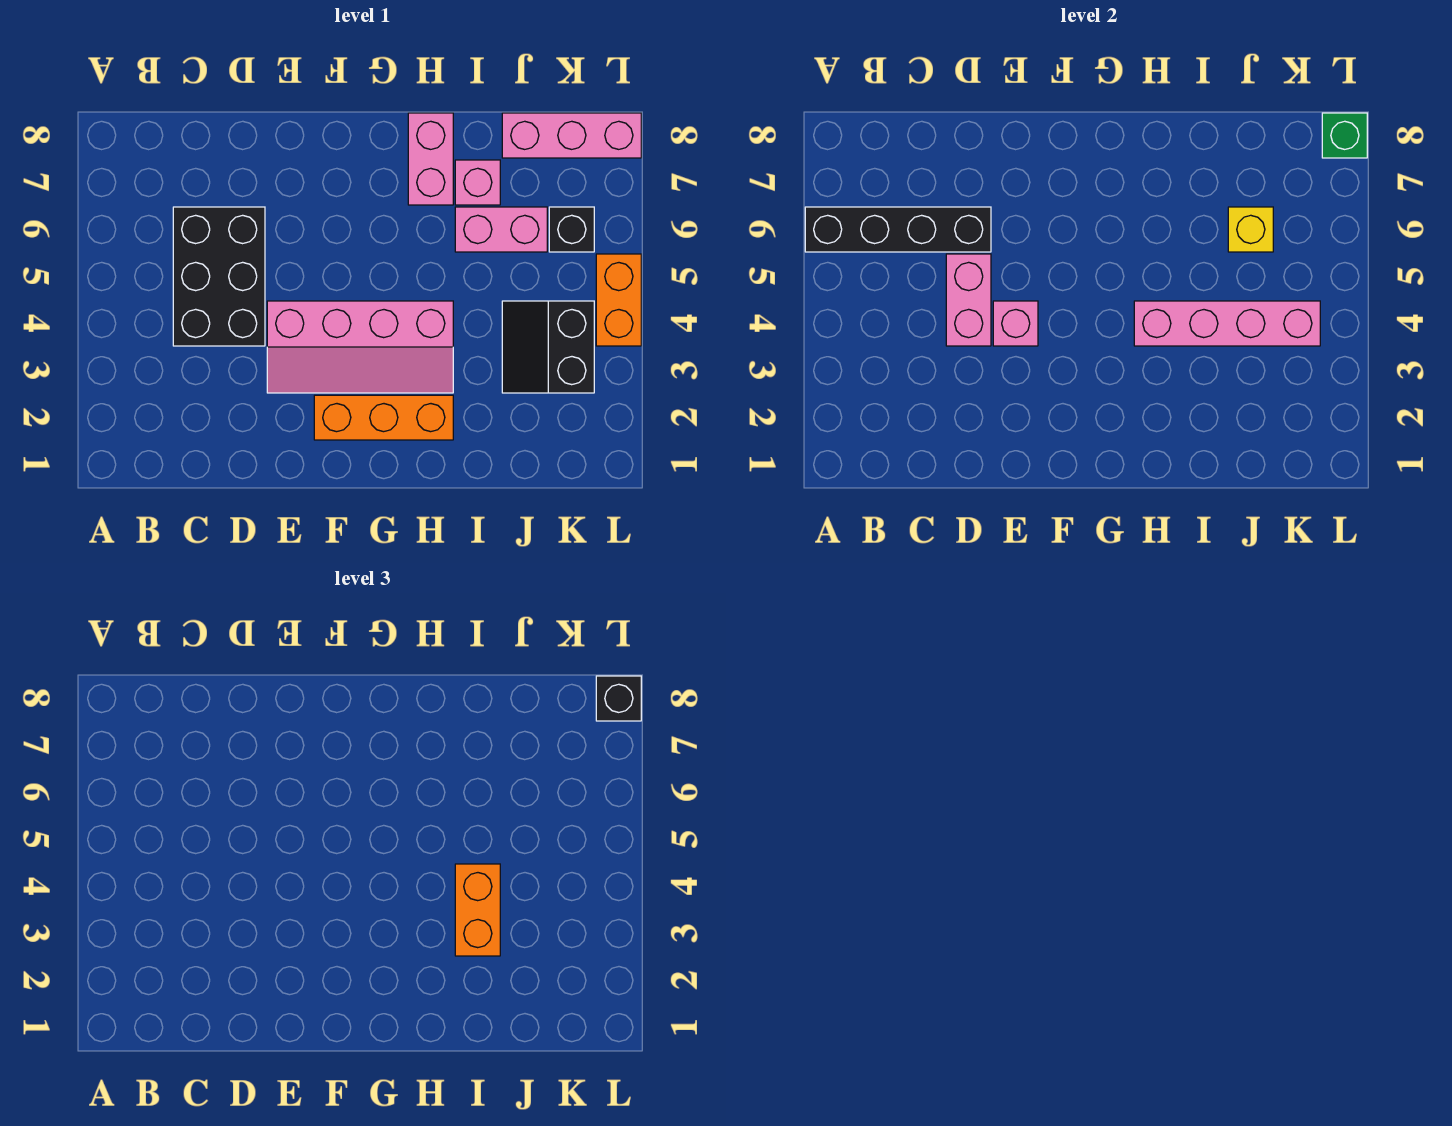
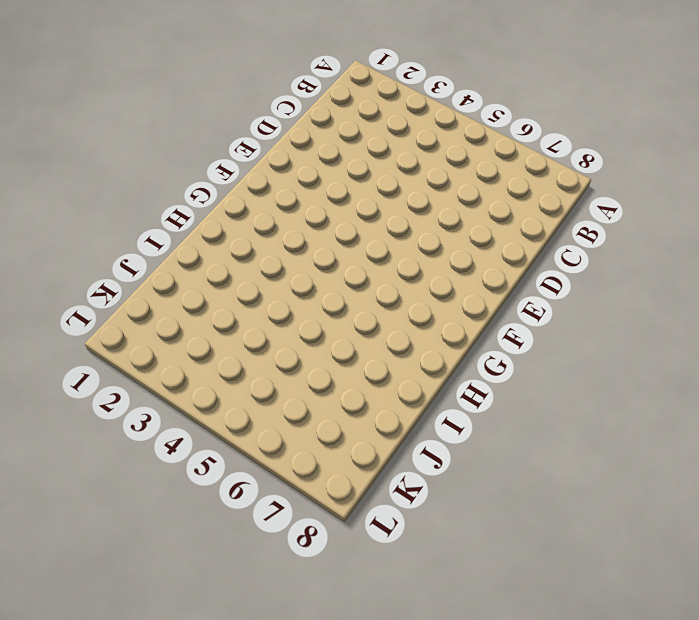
none -> black 2x3 brick [173,207,265,346]
none -> pink 2x4 slope [267,301,453,393]
none -> orange 1x3 brick [314,395,453,440]

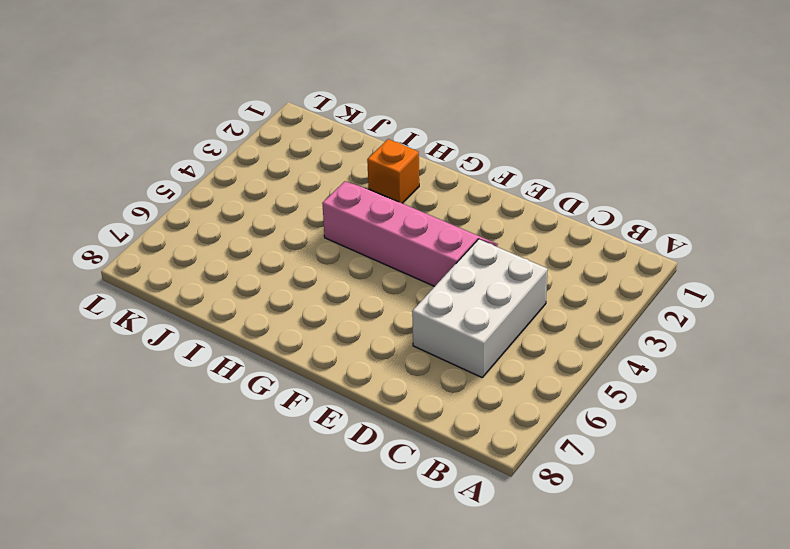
white 2x3 brick [412,239,548,377] -> black 2x3 brick [173,207,265,346]
orange 1x1 brick [367,139,419,203] -> orange 1x3 brick [314,395,453,440]
none -> pink 1x2 brick [408,113,453,205]
none -> pink 1x2 brick [455,207,547,252]
none -> pink 1x1 brick [455,160,500,205]

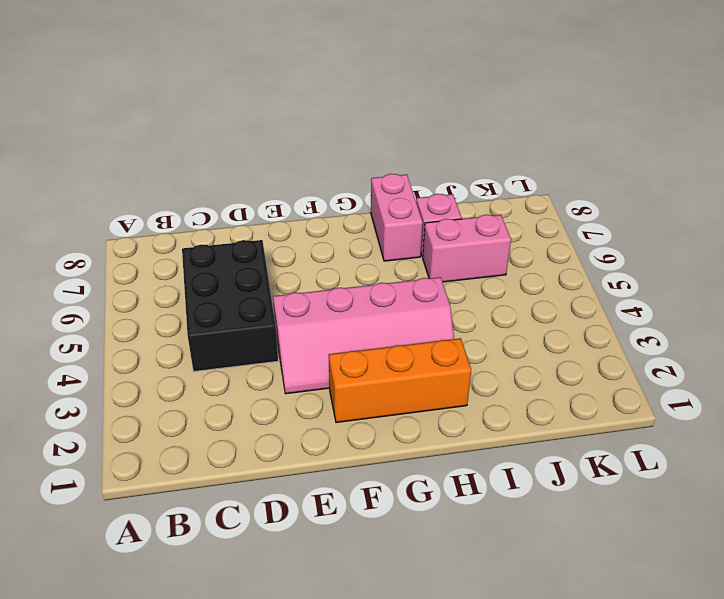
none -> black 2x2 slope [502,301,594,393]
none -> pink 1x3 brick [502,113,641,158]
none -> black 1x1 brick [549,207,594,252]

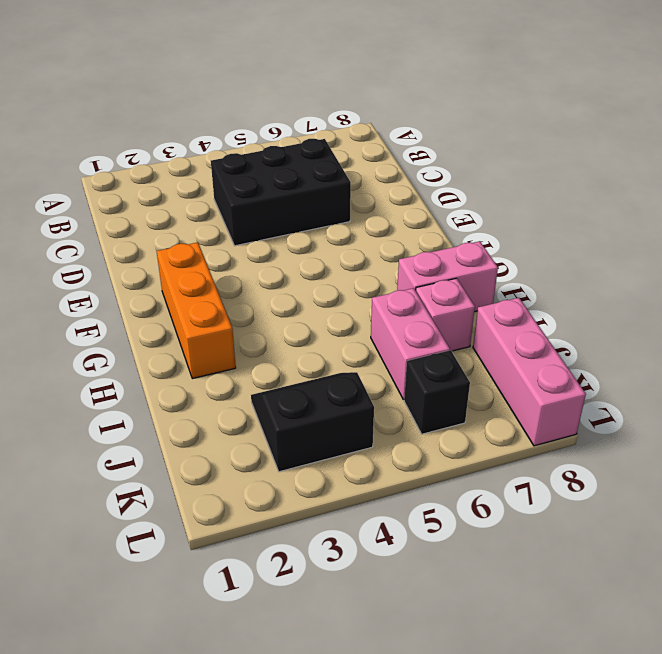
none -> pink 2x4 slope [267,301,453,393]
none -> orange 1x2 brick [596,254,641,346]
none -> black 1x4 brick [805,207,991,252]

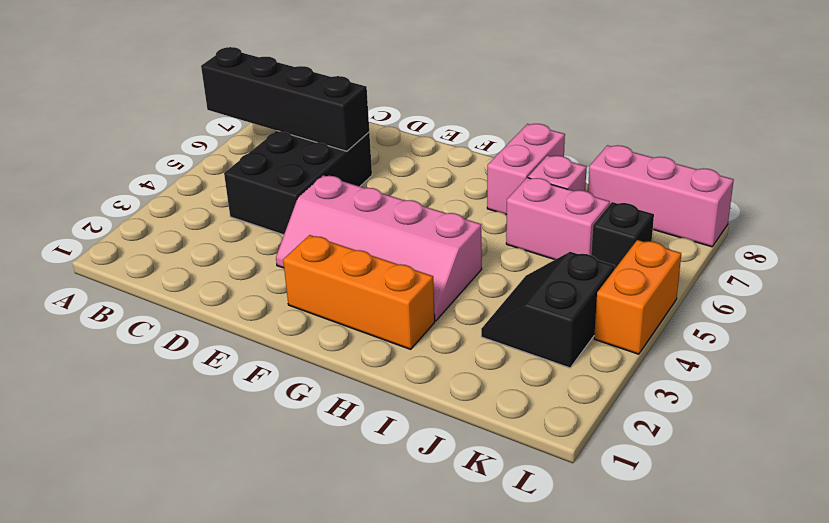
none -> pink 1x2 brick [946,254,991,346]
none -> pink 1x1 brick [993,301,1038,346]
none -> pink 1x4 brick [1134,301,1320,346]

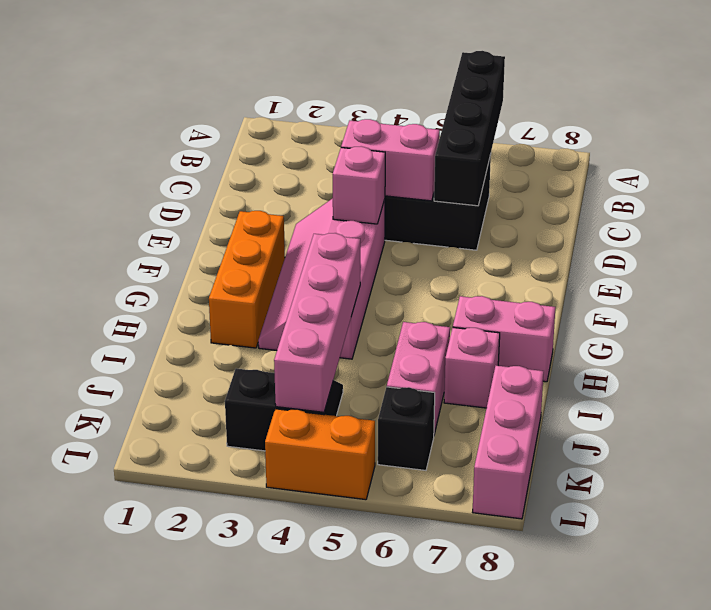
none -> yellow 1x1 brick [1228,207,1273,252]
none -> green 1x1 brick [1322,113,1367,158]
none -> orange 1x2 brick [455,864,500,956]

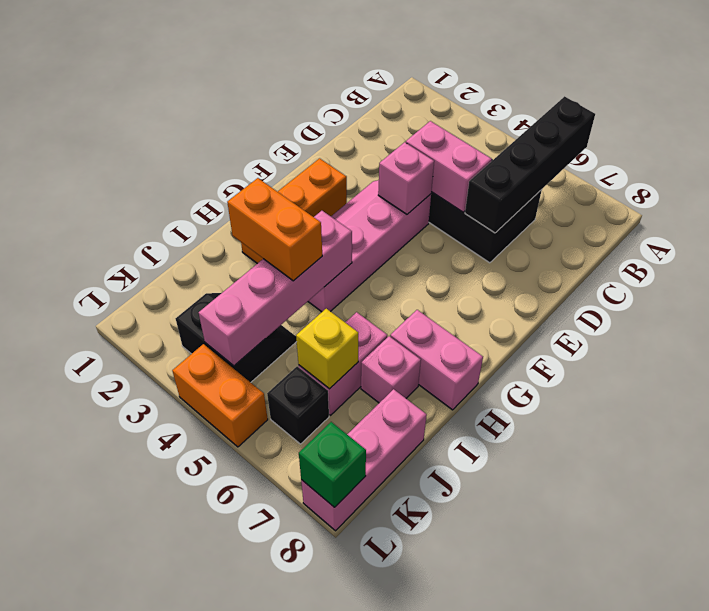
none -> black 1x1 brick [596,676,641,721]

